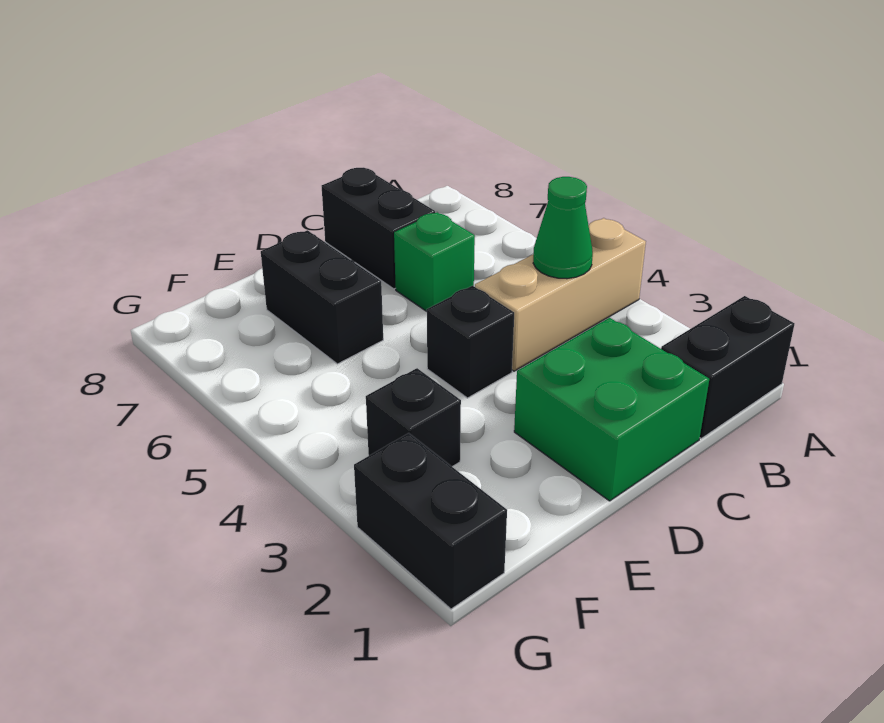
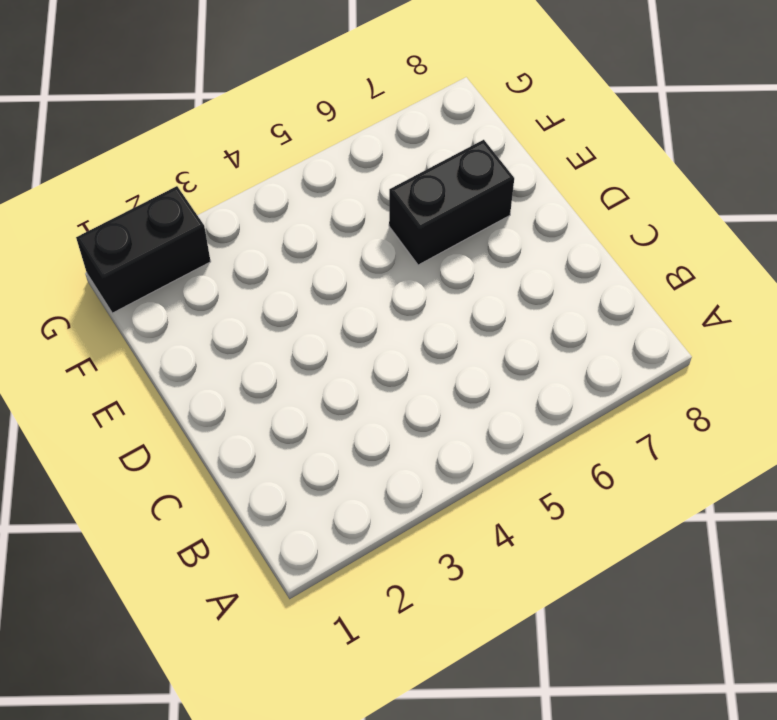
none -> black 1x2 brick [661,296,794,438]
none -> tan 1x3 brick [475,218,646,371]

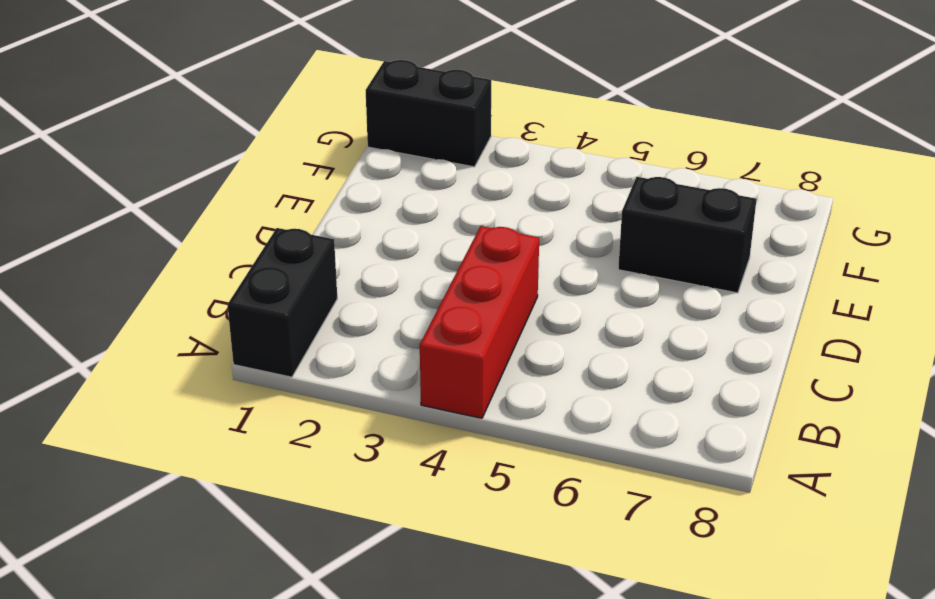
red 1x3 brick [420,226,539,418] -> tan 1x3 brick [475,218,646,371]
none -> green 2x2 brick [514,318,709,501]
none -> green 1x1 brick [394,212,475,311]

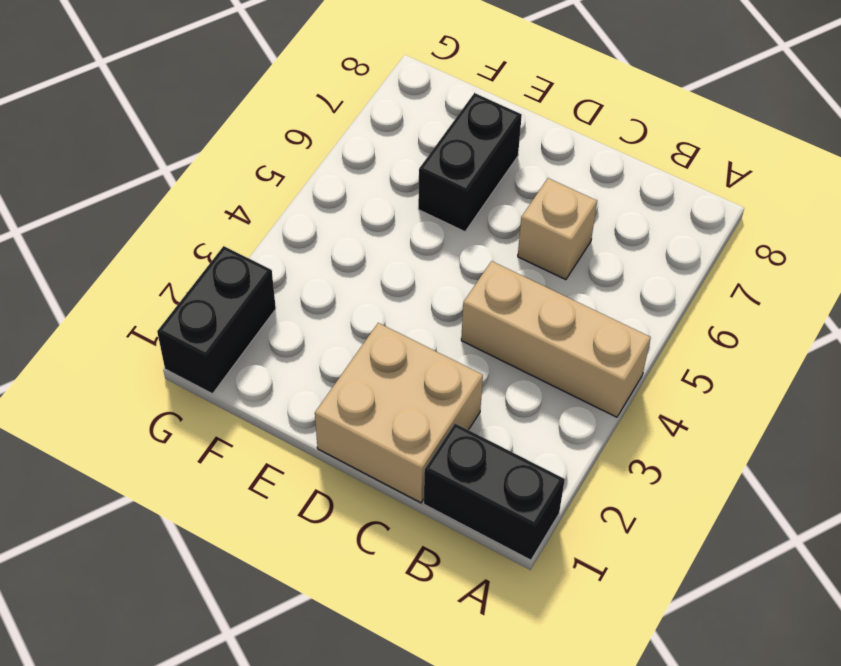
tan 2x2 brick [315,323,483,503] -> green 2x2 brick [514,318,709,501]
tan 1x1 brick [518,178,597,280] -> green 1x1 brick [394,212,475,311]
none -> black 1x2 brick [322,168,435,289]
none -> black 1x1 brick [427,286,514,398]

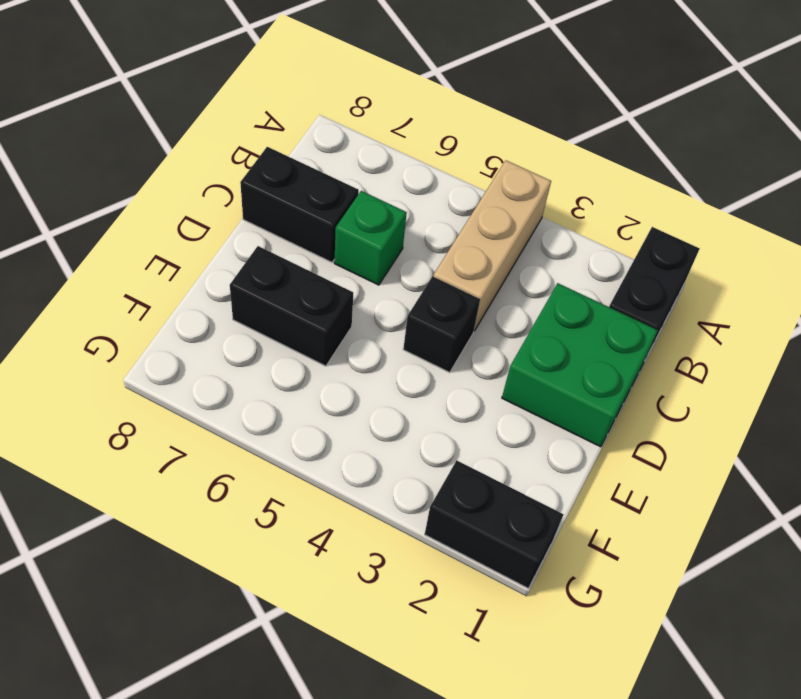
none -> black 1x1 brick [366,368,461,467]
none -> green 1x1 cone [533,177,593,279]

